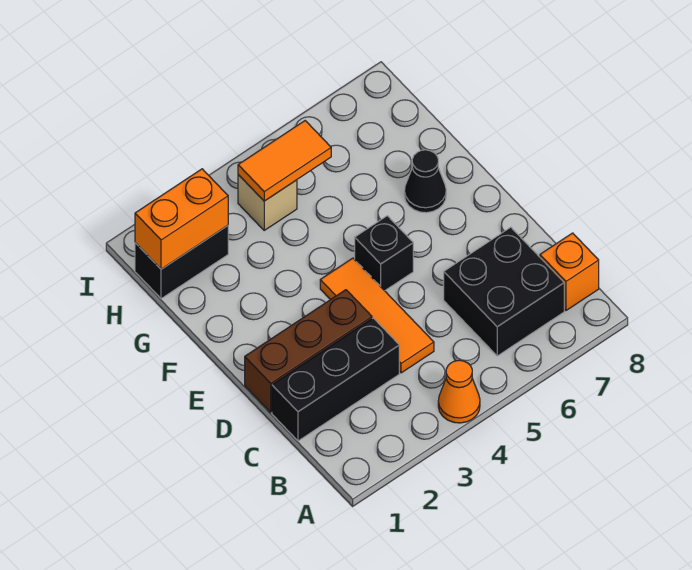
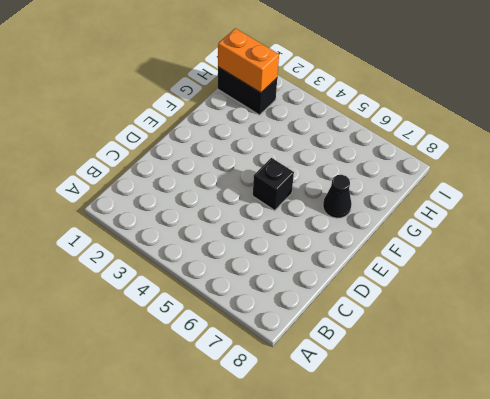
none -> orange 1x1 cone [438,360,480,423]
none -> black 2x2 brick [444,227,564,356]
none -> orange 1x1 brick [540,233,599,310]

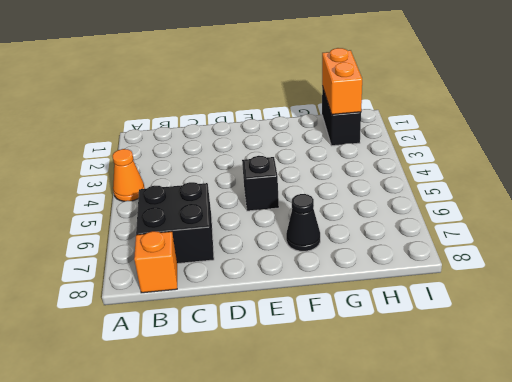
none -> black 1x3 brick [272,318,399,441]
none -> orange 1x3 tile [320,258,434,373]
none -> brown 1x3 brick [245,290,372,412]

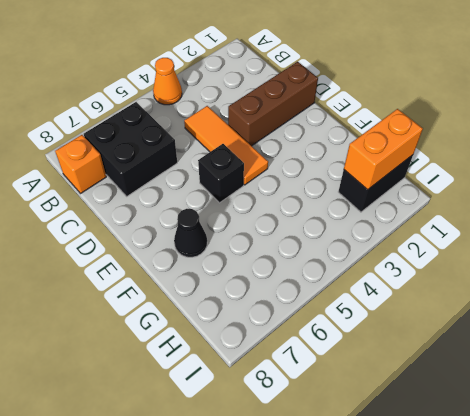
none -> black 1x3 brick [272,318,399,441]
none -> tan 1x1 brick [238,175,297,230]
none -> orange 1x2 tile [238,121,331,201]

